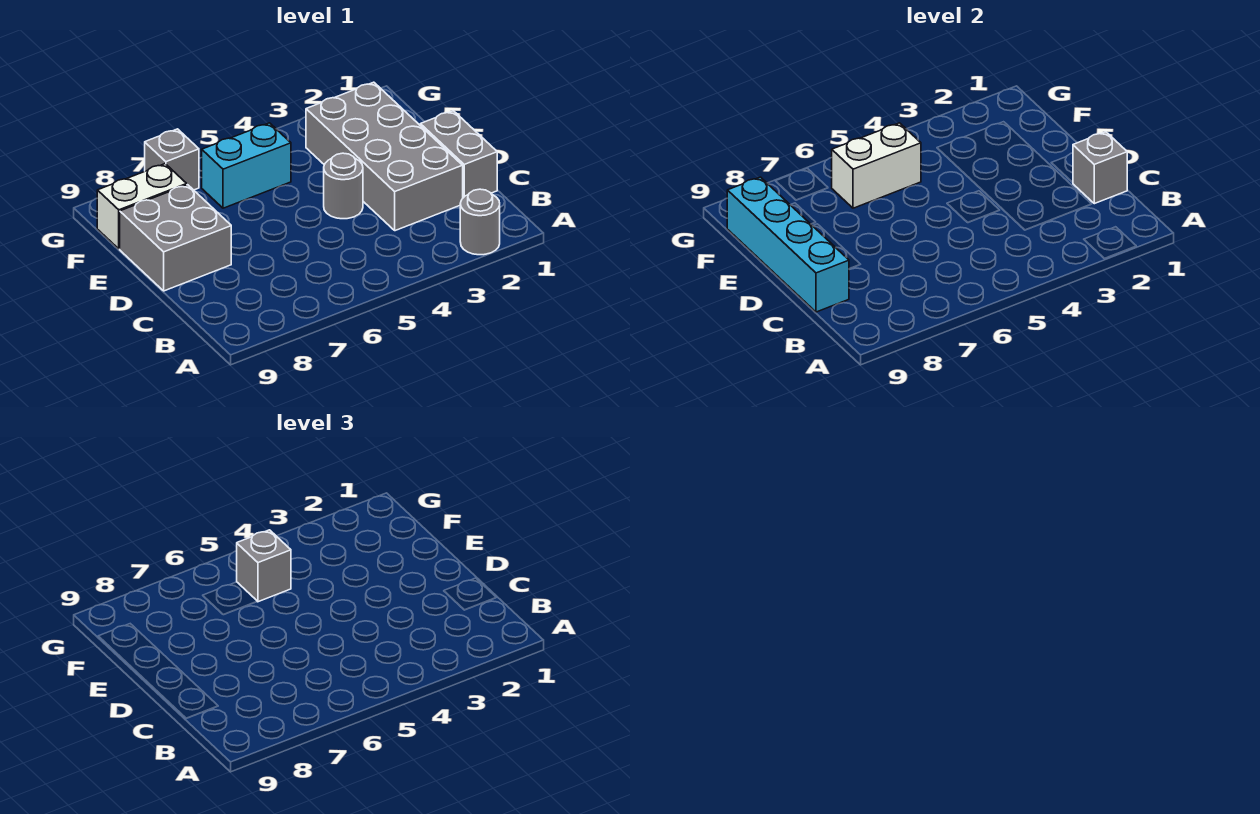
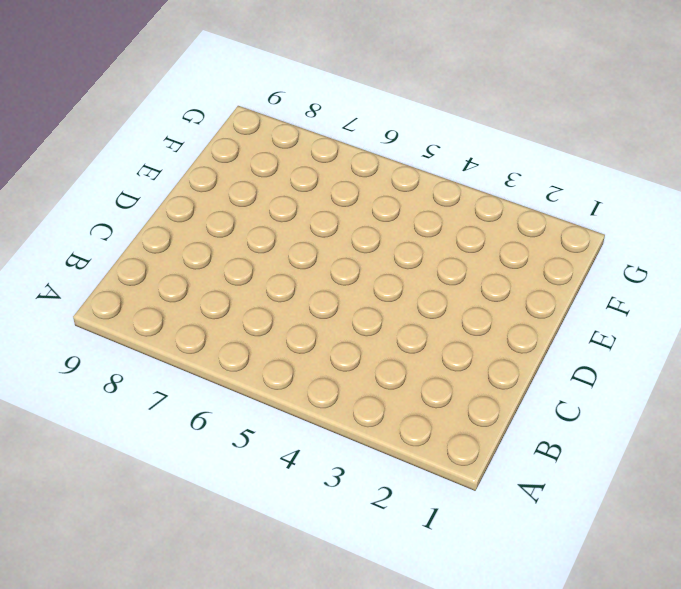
none -> grey 1x1 round brick [460,189,500,255]
none -> grey 1x2 brick [420,111,497,198]
none -> grey 2x4 brick [306,82,463,231]

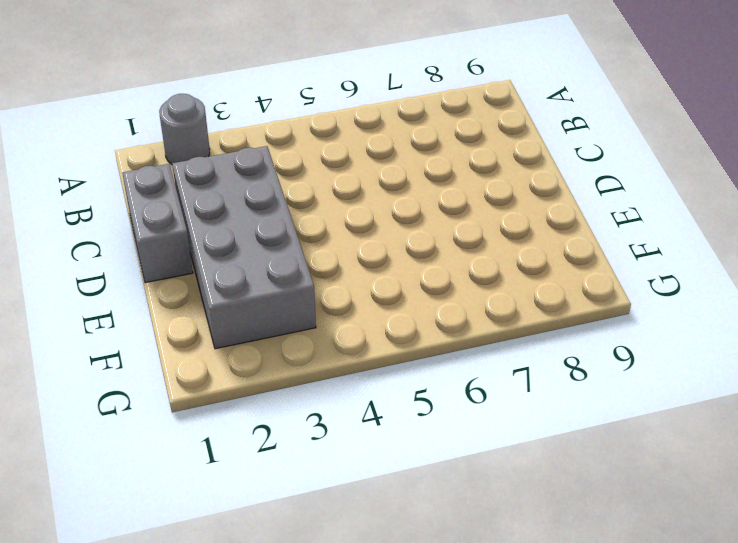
none -> grey 1x1 round brick [324,153,363,219]
none -> grey 2x2 brick [120,185,231,291]
none -> cyan 1x2 brick [202,123,291,208]

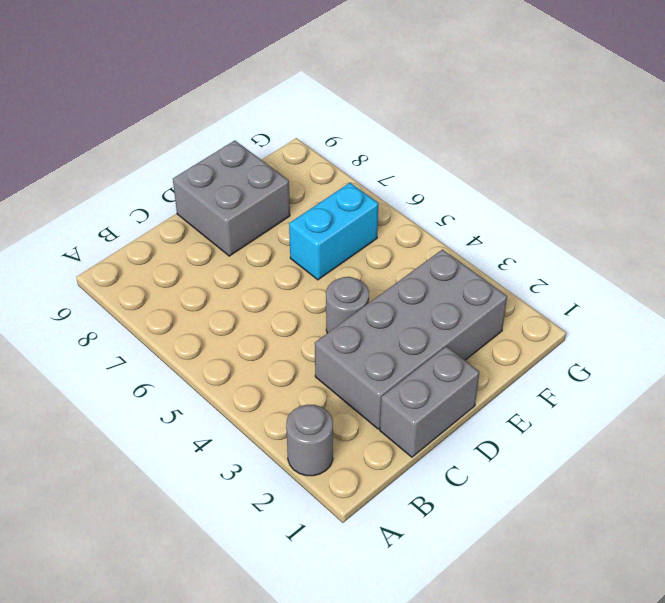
cyan 1x2 brick [289,183,378,280] -> cyan 1x2 brick turned to [202,123,291,208]
none -> white 1x2 brick [97,164,187,249]
none -> grey 1x1 brick [145,129,199,190]
none -> grey 1x1 brick [1073,132,1127,204]

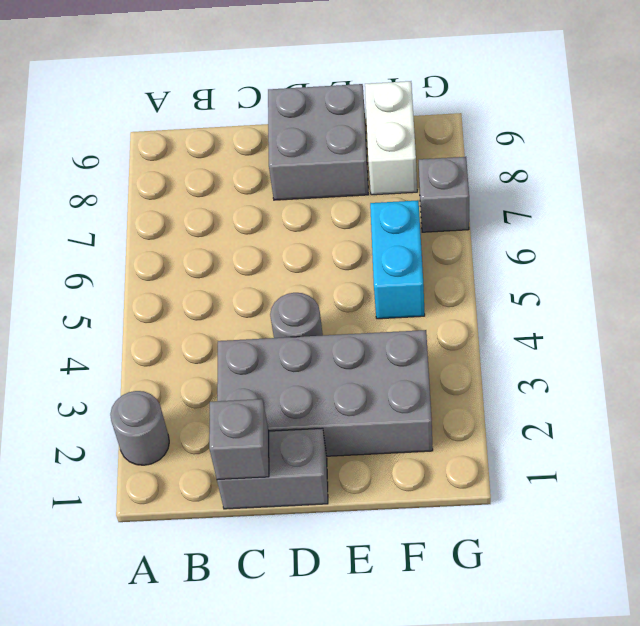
none -> cyan 1x4 brick [727,177,849,312]
none -> white 1x2 brick [832,123,921,208]
none -> grey 1x1 brick [237,530,291,602]

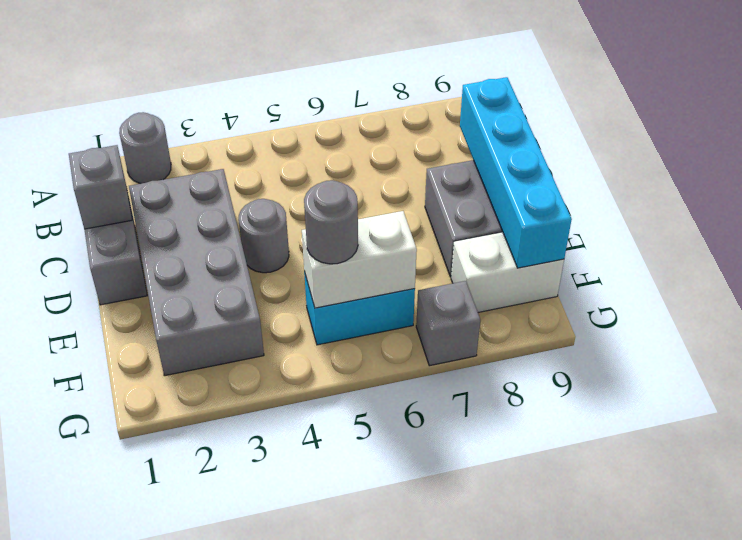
grey 1x1 round brick [304,180,358,264] -> grey 1x1 brick [237,530,291,602]

